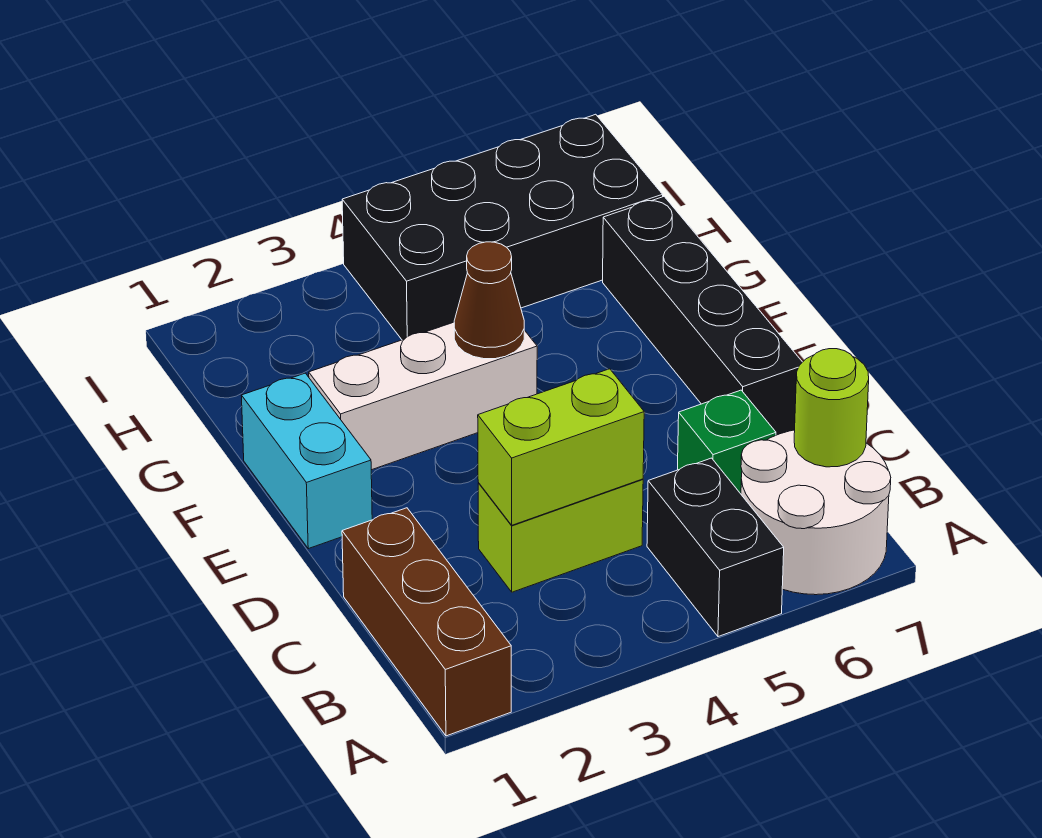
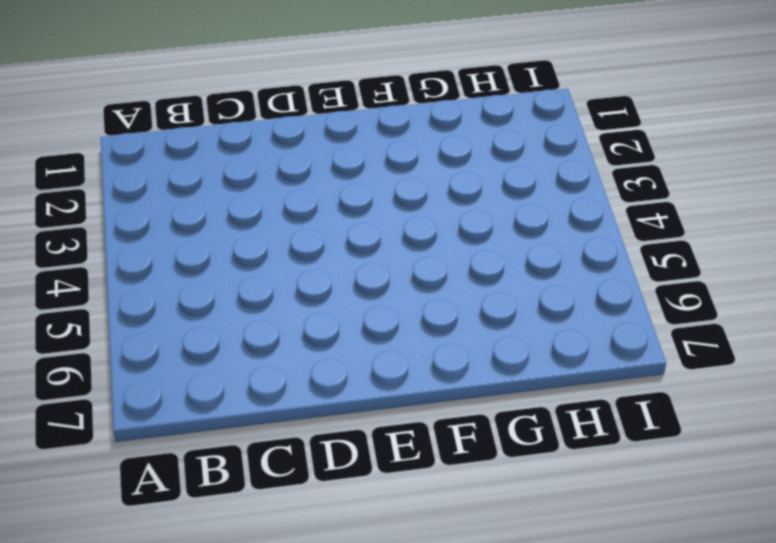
none -> brown 1x3 brick [342,508,511,736]
none -> black 1x2 brick [647,458,784,637]
none -> white 2x2 round brick [741,430,891,595]

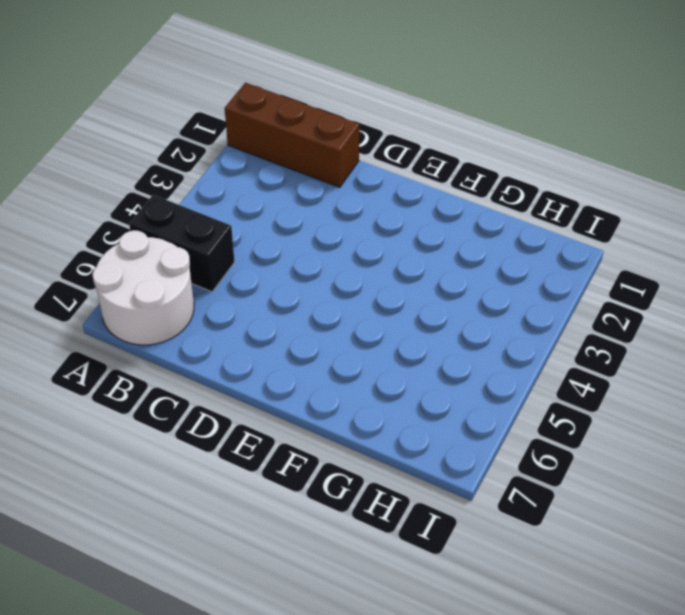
none -> lime 1x2 brick [478,479,643,592]
none -> green 1x1 brick [677,390,776,494]
none -> black 1x4 brick [603,197,802,435]

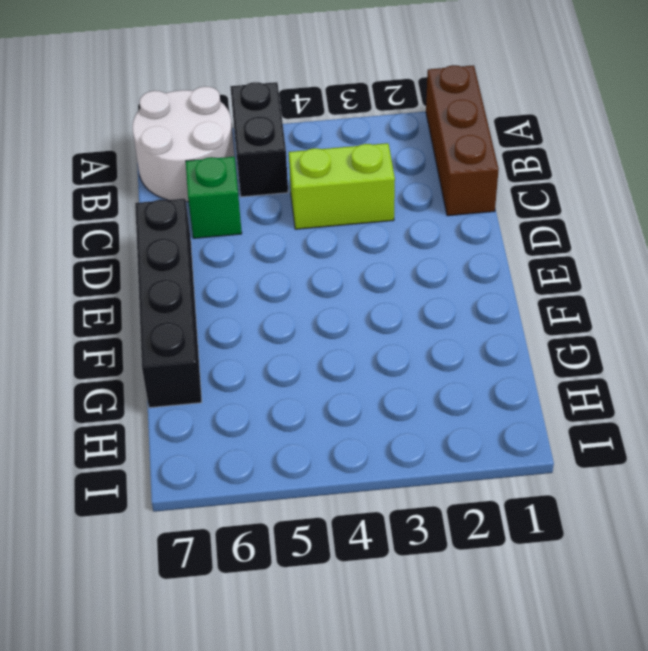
none -> cyan 1x2 brick [241,373,372,549]
none -> white 1x3 brick [309,322,537,470]
none -> black 2x4 brick [342,114,663,340]

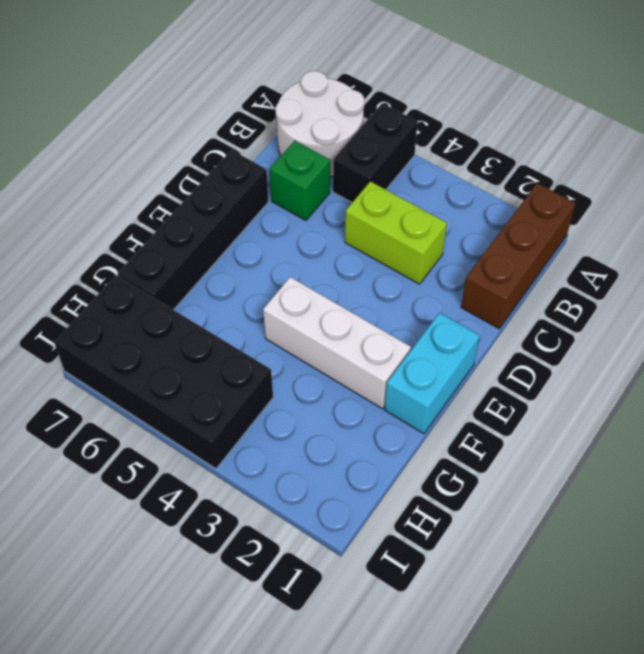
none -> lime 1x1 round brick [794,349,869,467]
none -> lime 1x2 brick [478,369,644,525]
none -> brown 1x1 cone [454,242,524,359]

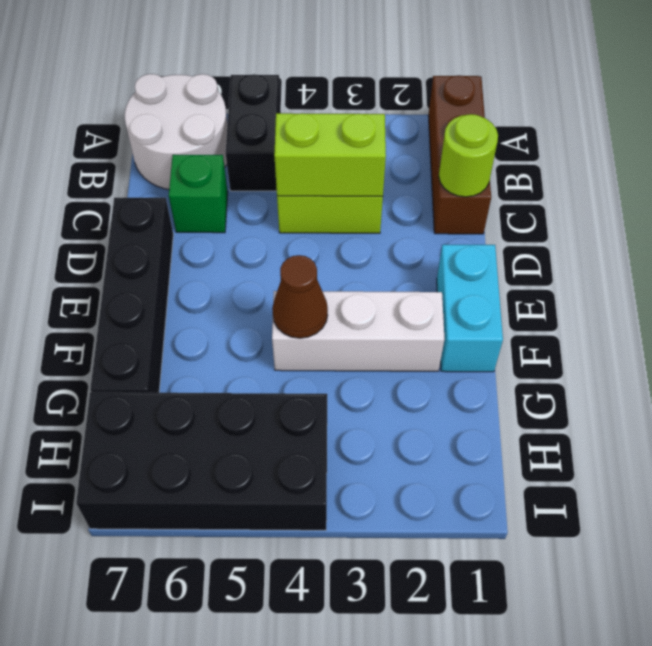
lime 1x1 round brick [439,114,498,197] -> lime 1x1 round brick moved to [794,349,869,467]

